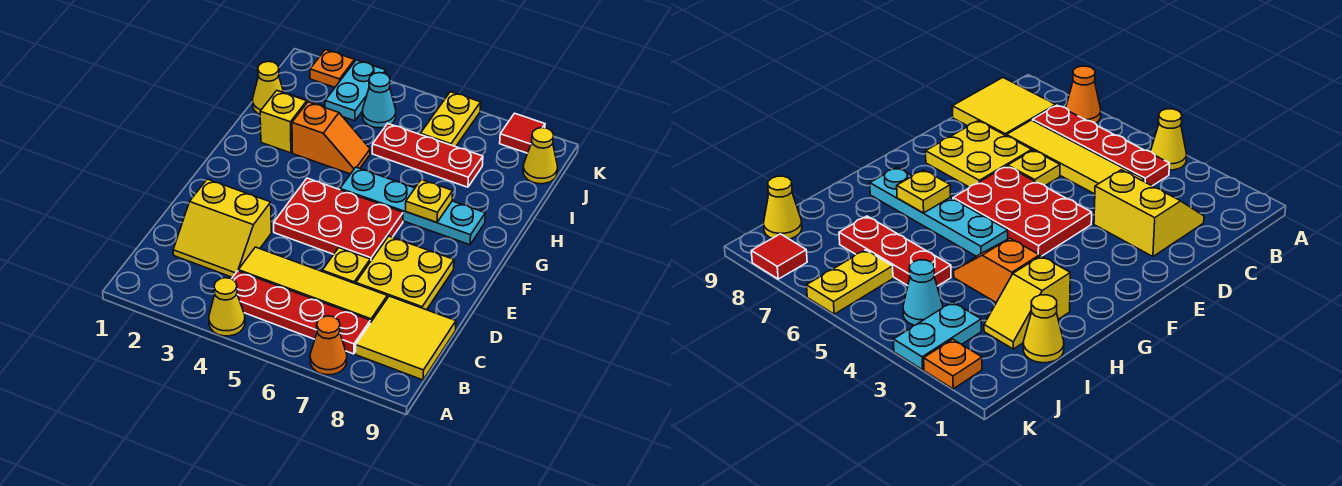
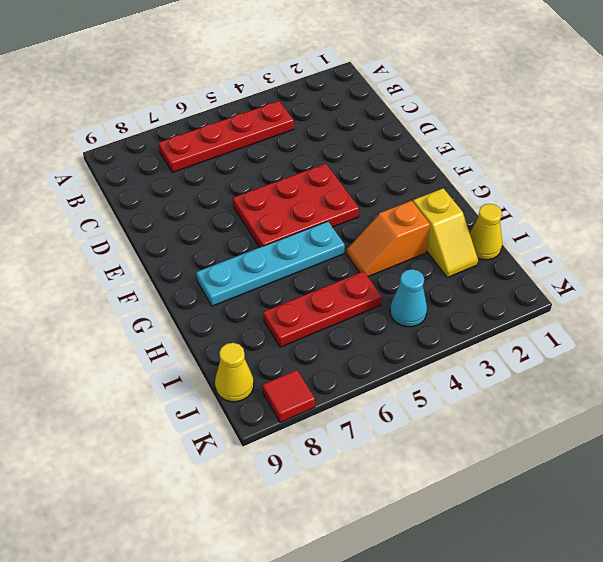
none -> yellow 1x1 cone [209,278,245,336]
none -> orange 1x1 cone [310,316,347,375]
none -> yellow 2x2 tile [356,296,456,380]

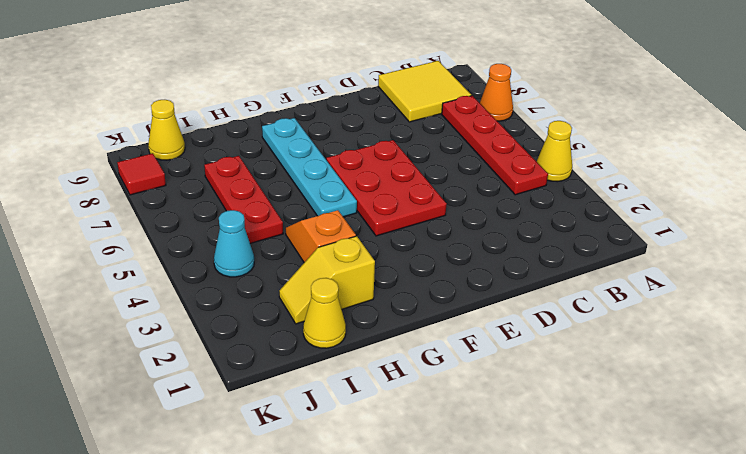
none -> yellow 2x2 slope [173,179,271,277]
none -> yellow 1x4 tile [238,247,387,323]
none -> yellow 1x1 plate [322,248,370,284]

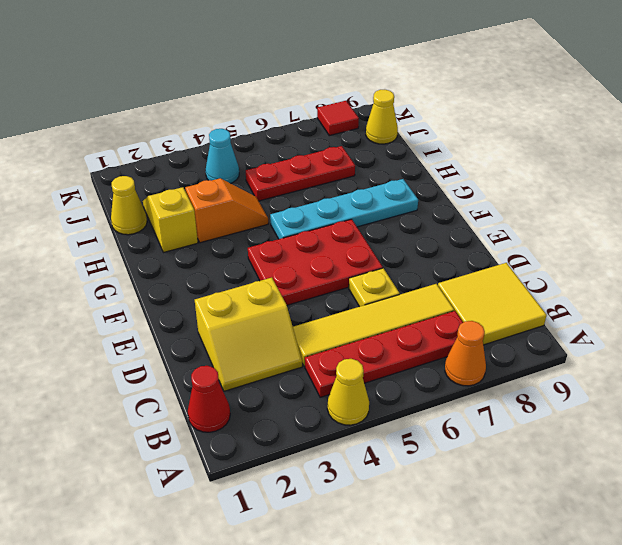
red 1x1 cone [188,366,230,432] -> none
none -> yellow 2x2 plate [356,236,454,310]
none -> cyan 1x2 plate [325,60,386,121]
none -> yellow 1x2 plate [420,92,481,147]

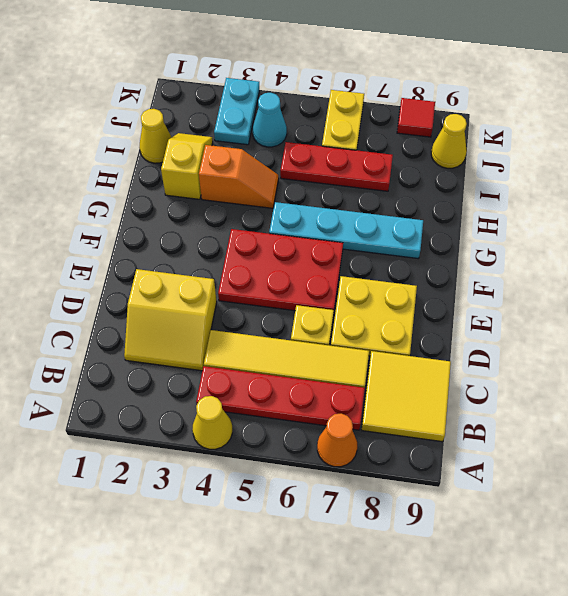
none -> orange 1x1 plate [310,50,355,87]
none -> yellow 1x1 plate [406,180,453,222]

